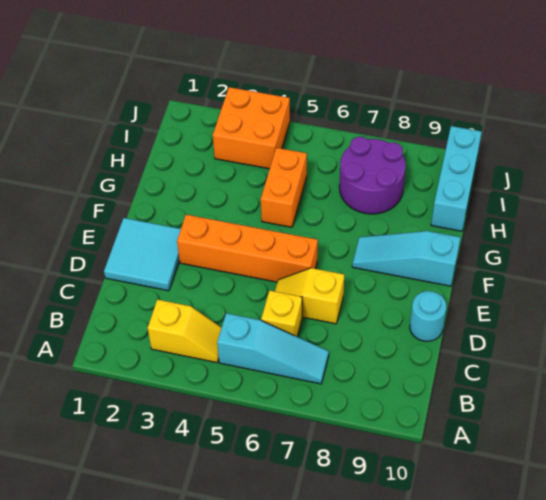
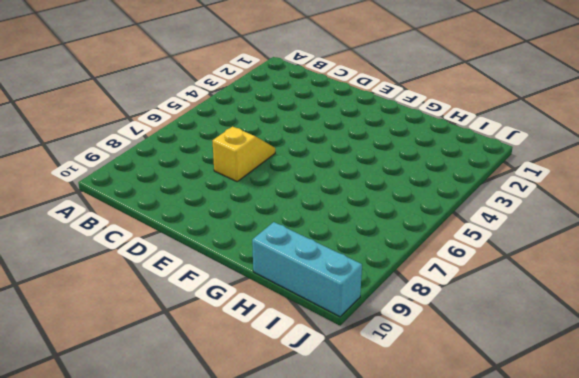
none -> yellow 1x2 slope [148,299,222,363]
none -> cyan 1x3 slope [217,313,329,384]
none -> yellow 1x1 brick [261,291,302,336]

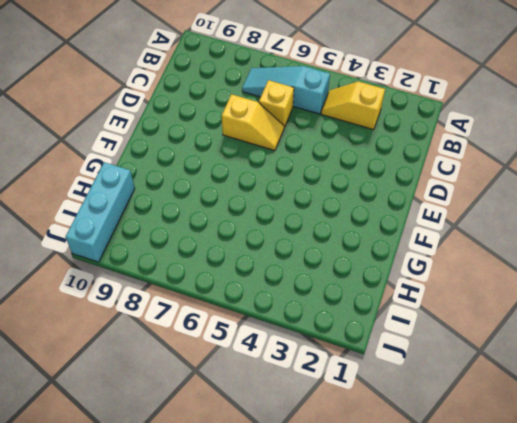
none -> cyan 2x2 tile [104,218,181,291]
none -> cyan 1x1 round brick [410,291,446,341]
none -> orange 1x4 brick [177,215,318,282]

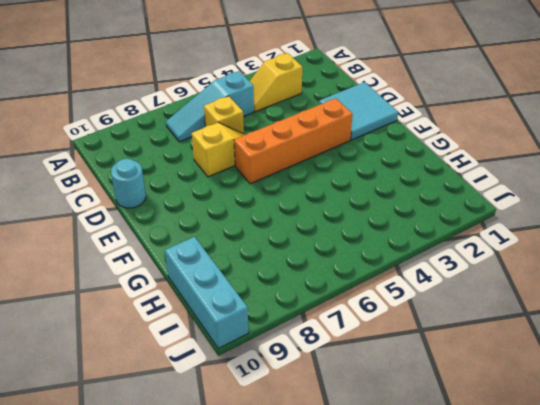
none -> cyan 1x3 slope [352,231,461,286]
none -> orange 1x2 brick [261,148,307,227]
none -> purple 2x2 round brick [339,137,406,214]

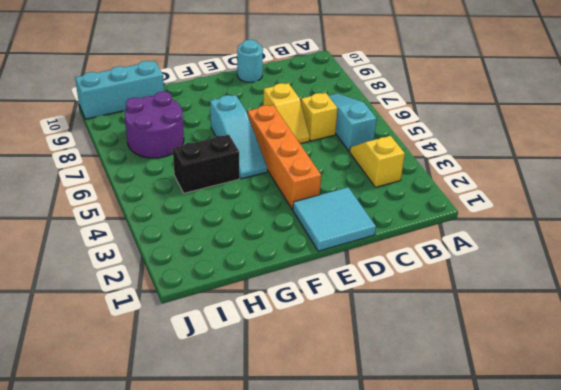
cyan 1x3 slope [210,95,267,179] -> cyan 1x3 slope moved to [352,231,461,286]
black 1x2 brick [173,135,240,193] -> orange 1x2 brick [261,148,307,227]
none -> orange 2x2 brick [213,87,290,169]

